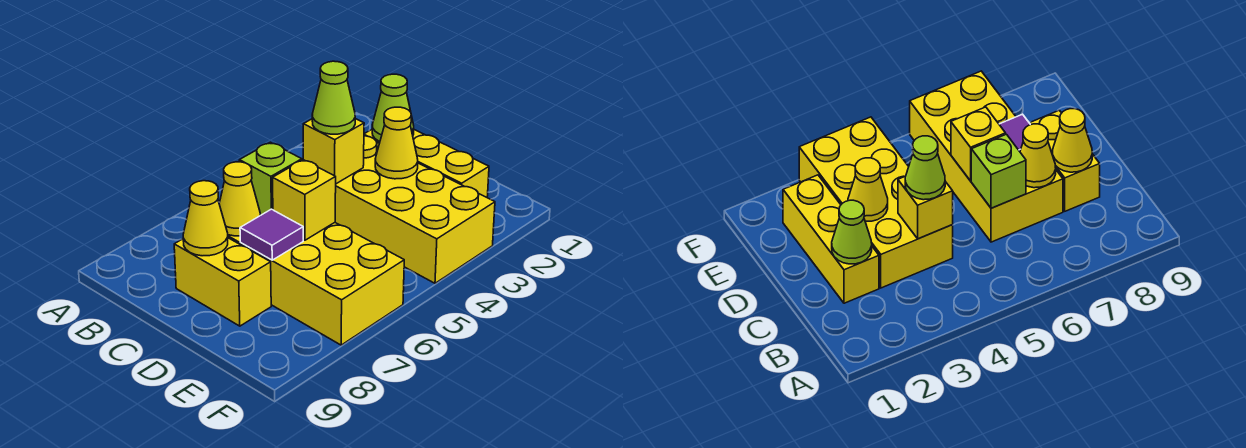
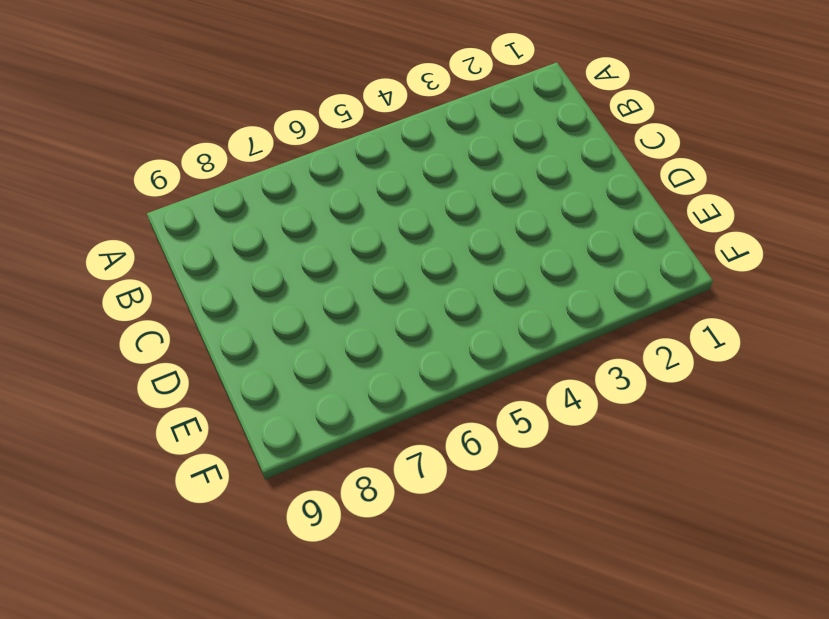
none -> yellow 1x3 brick [364,130,489,197]
none -> yellow 2x4 brick [335,136,495,283]
none -> yellow 2x4 brick [228,223,404,345]

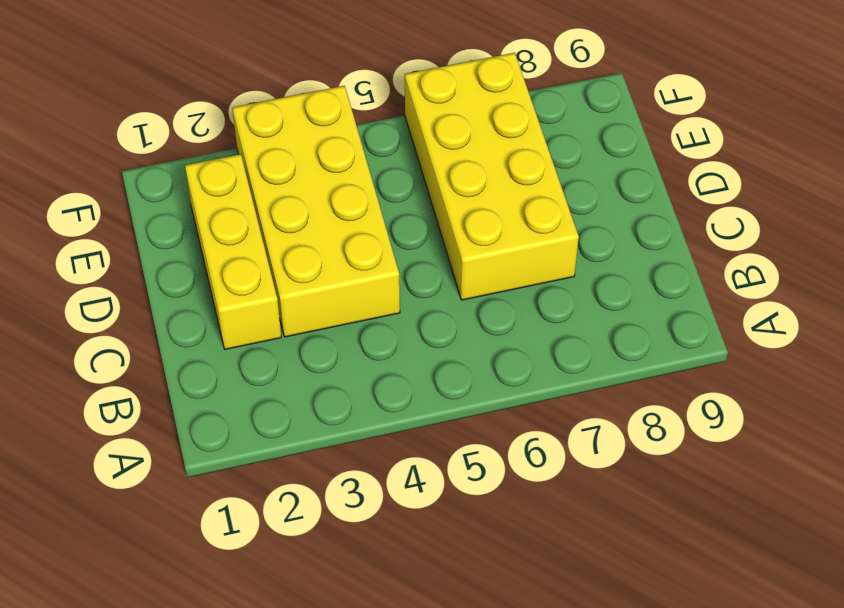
none -> yellow 1x2 brick [174,238,271,326]
none -> lime 1x1 cone [372,74,414,142]
none -> yellow 1x1 brick [303,119,364,184]

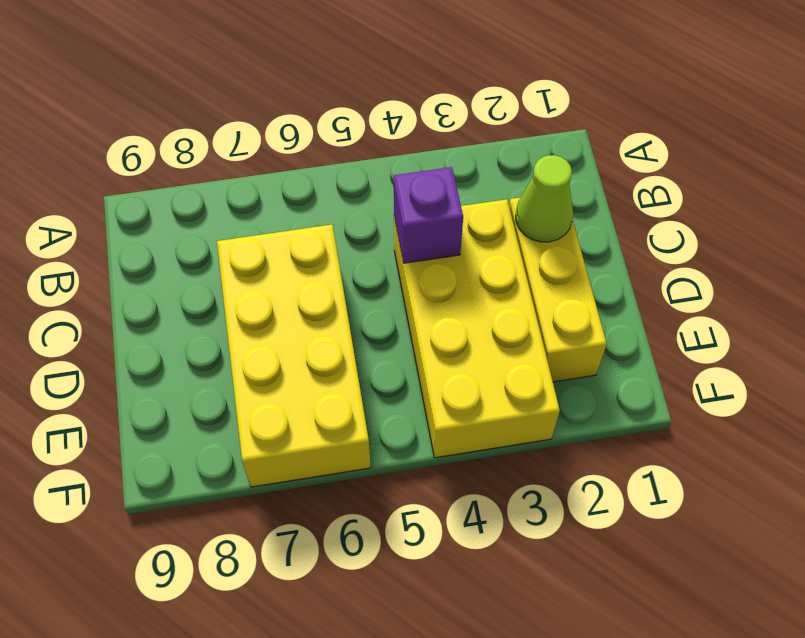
purple 1x1 brick [394,167,463,263] -> yellow 1x1 brick [303,119,364,184]
none -> yellow 1x2 brick [174,238,271,326]
none -> lime 1x1 brick [239,142,302,215]
none -> yellow 1x1 cone [219,162,260,236]

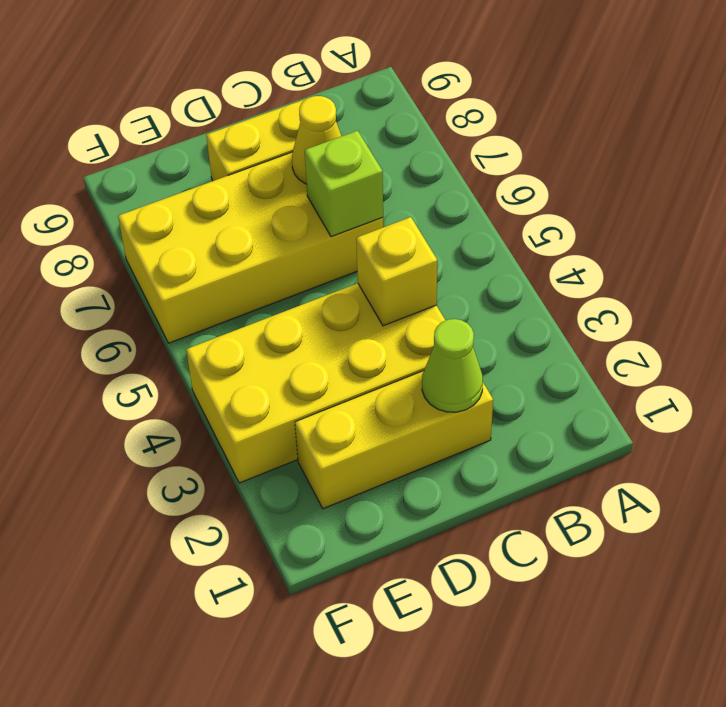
none -> yellow 1x1 cone [183,181,228,256]
none -> yellow 1x1 cone [375,107,418,179]
none -> yellow 1x1 brick [273,160,336,240]

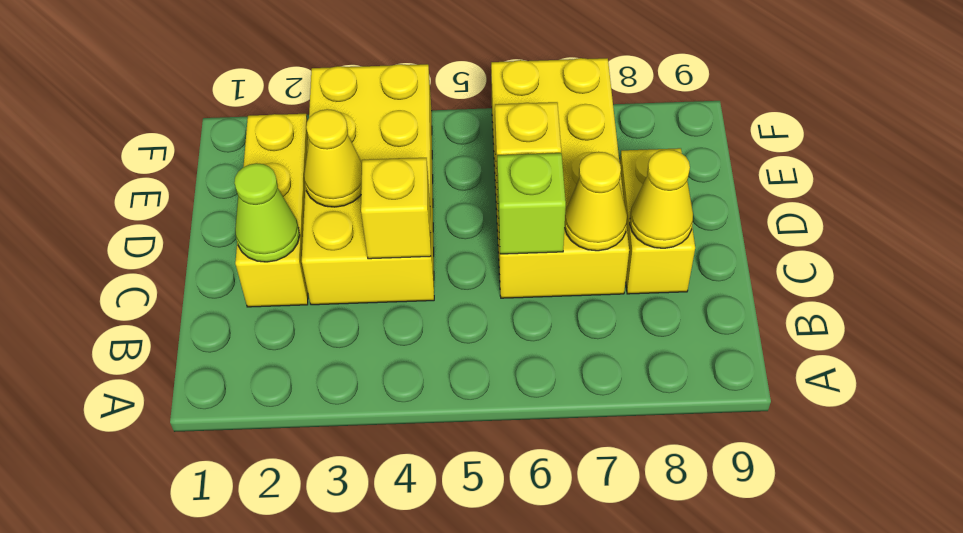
none -> purple 1x1 tile [240,209,303,260]
none -> lime 1x1 cone [312,61,355,134]

